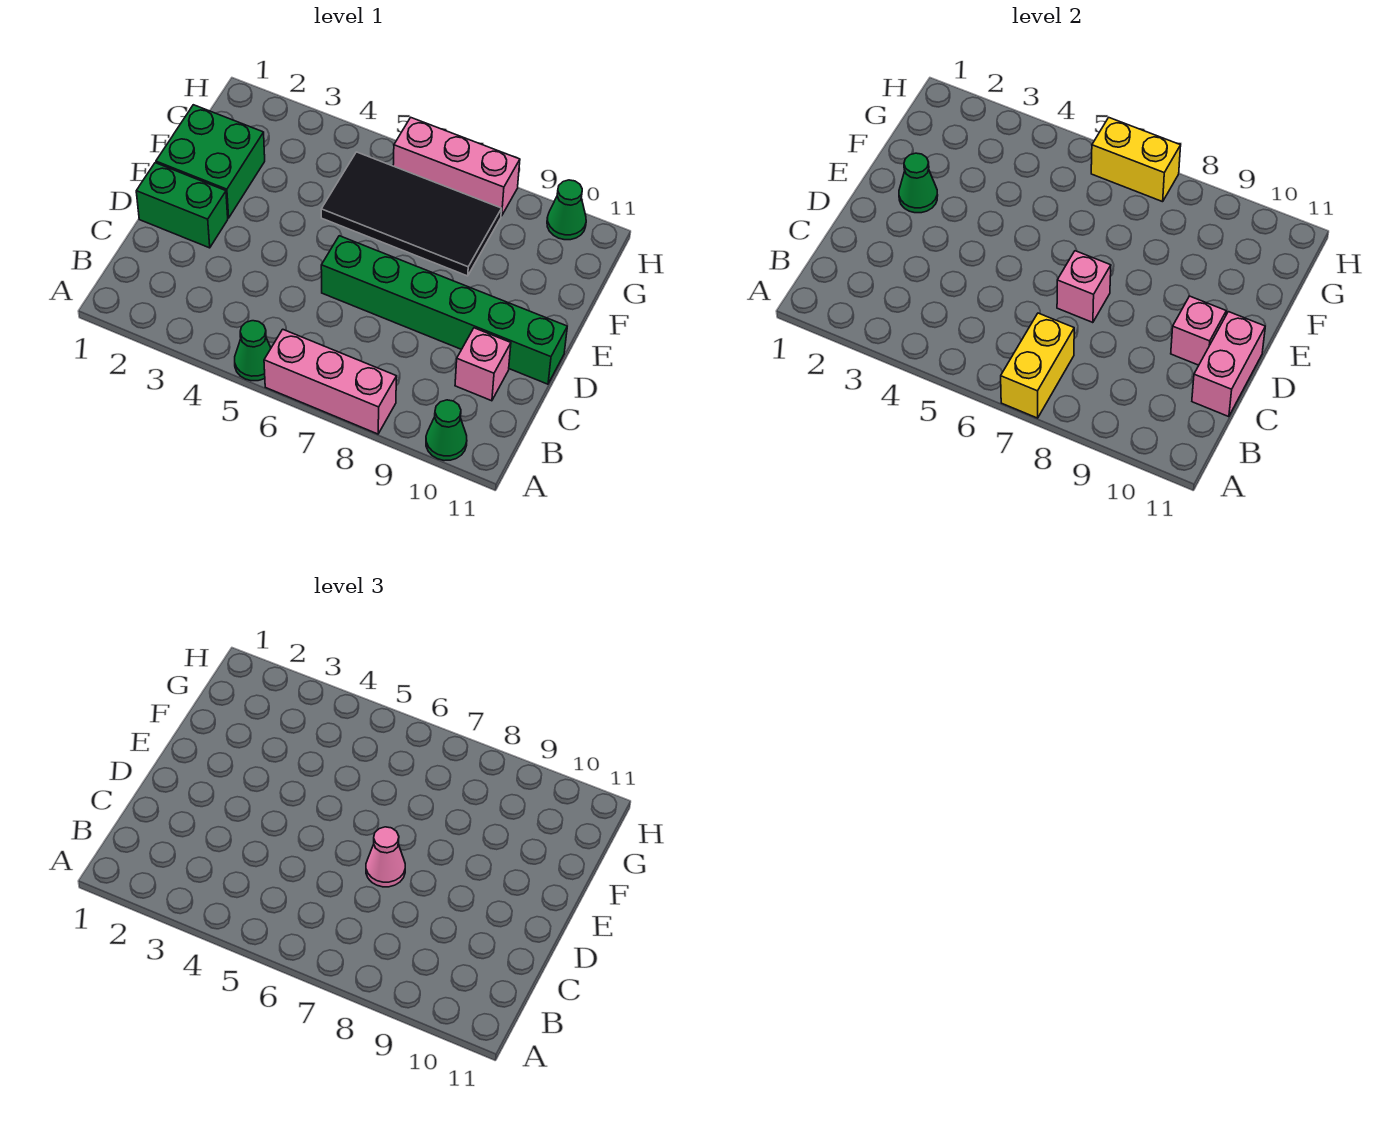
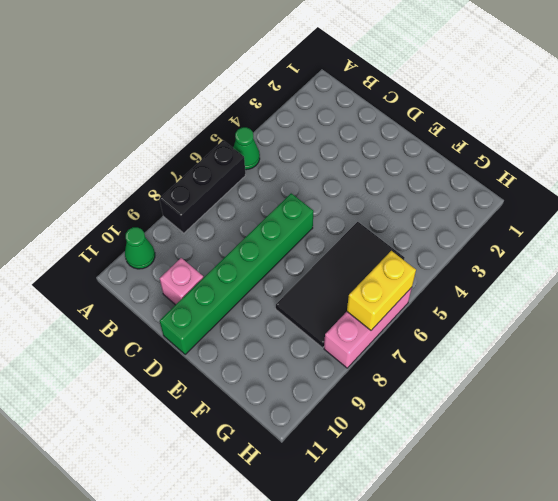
black 1x3 brick [160,141,245,233] -> pink 1x3 brick [264,329,397,434]
none -> green 1x2 brick [136,163,228,248]
none -> green 2x2 brick [156,105,265,218]
none -> green 1x1 cone [547,180,586,240]

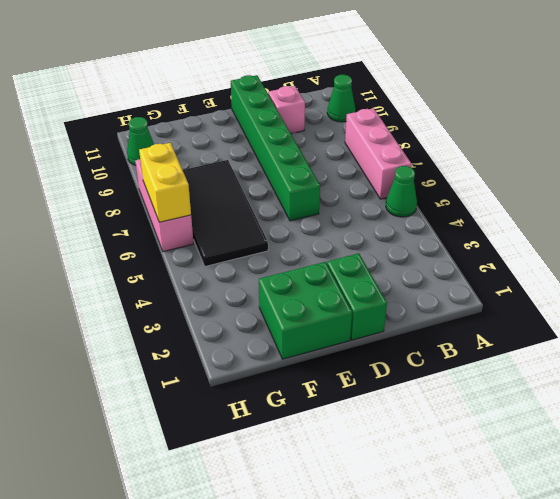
none -> yellow 1x2 brick [1001,313,1074,418]
none -> pink 1x2 brick [1192,312,1265,417]
none -> pink 1x1 brick [1057,251,1111,323]

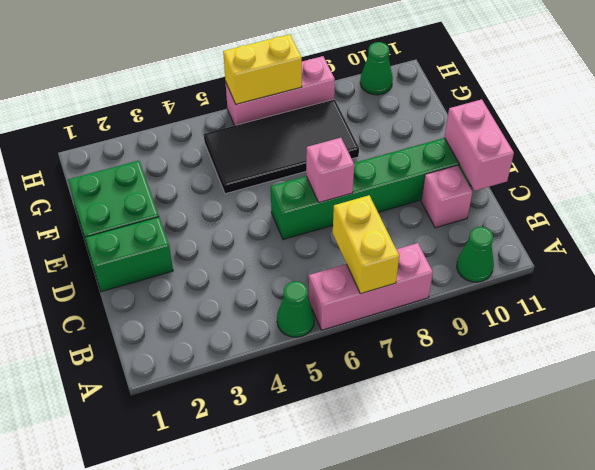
none -> pink 1x1 brick [1171,296,1226,365]
none -> green 1x1 cone [899,153,938,213]
none -> pink 1x1 cone [366,827,405,887]

